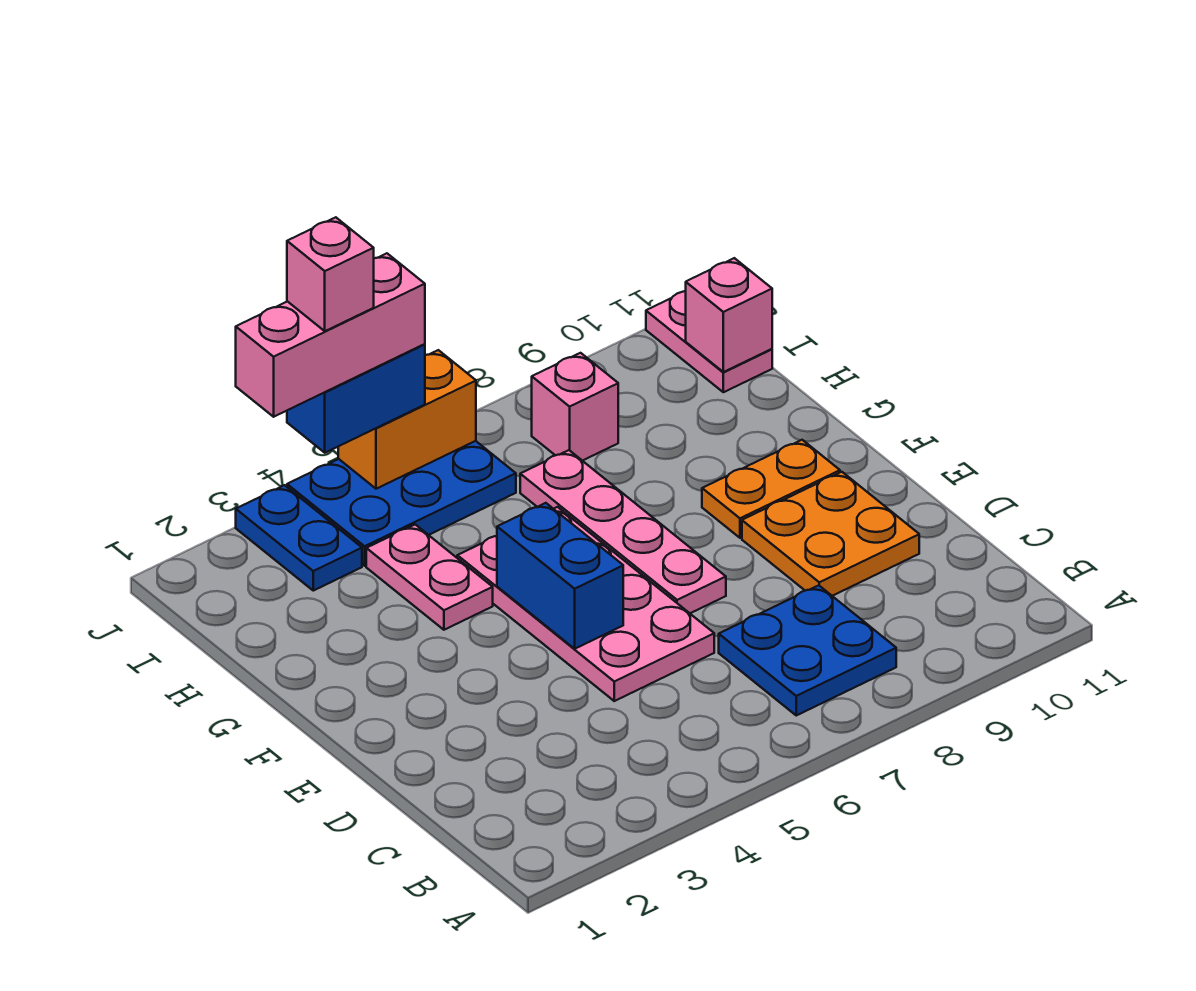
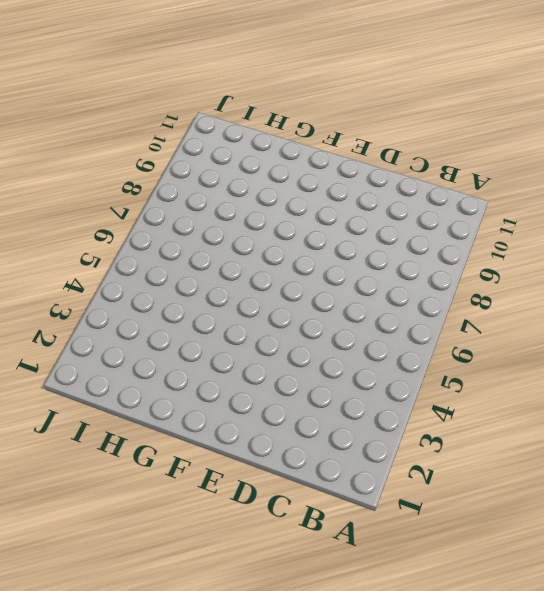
none -> blue 2x2 plate [719,585,896,715]
none -> pink 2x4 plate [457,507,714,701]
none -> orange 2x2 plate [742,472,919,596]

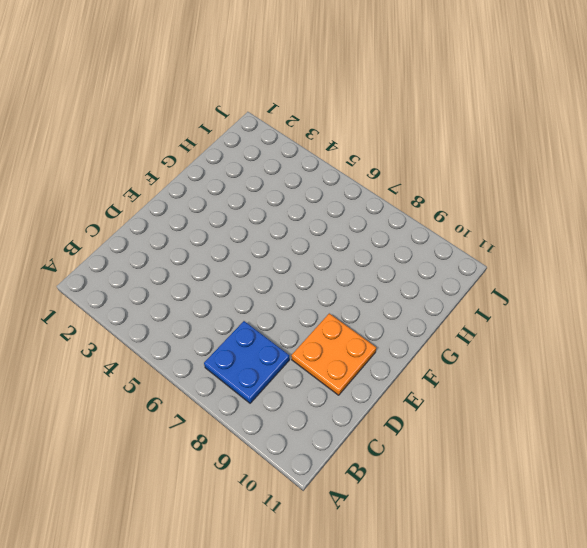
none -> pink 2x4 plate [457,507,714,701]
none -> pink 1x4 plate [520,450,726,613]
none -> orange 1x2 plate [702,440,840,538]

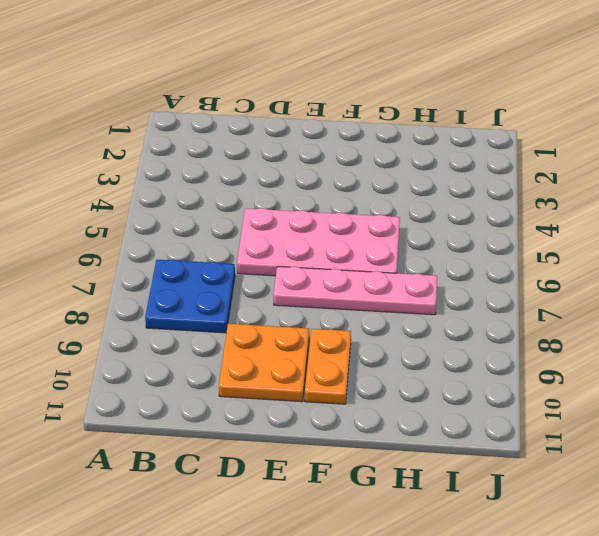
none -> pink 1x2 plate [366,525,493,630]
none -> blue 1x2 plate [236,485,362,591]
none -> blue 2x3 plate [287,441,516,566]

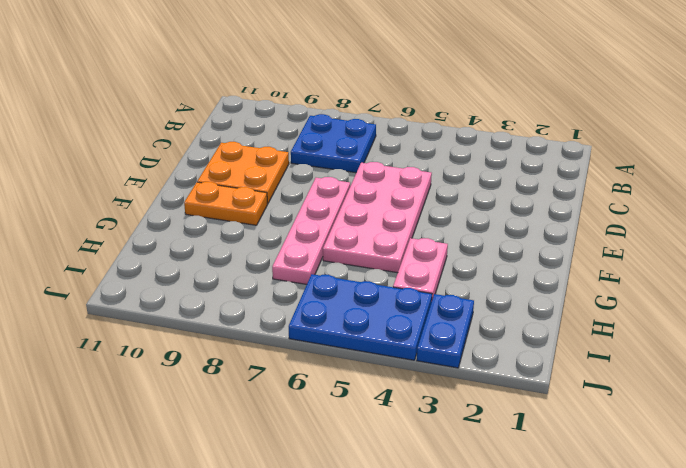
none -> pink 1x1 brick [532,353,618,461]
none -> pink 1x2 plate [646,291,772,392]
none -> blue 1x2 brick [497,503,623,649]

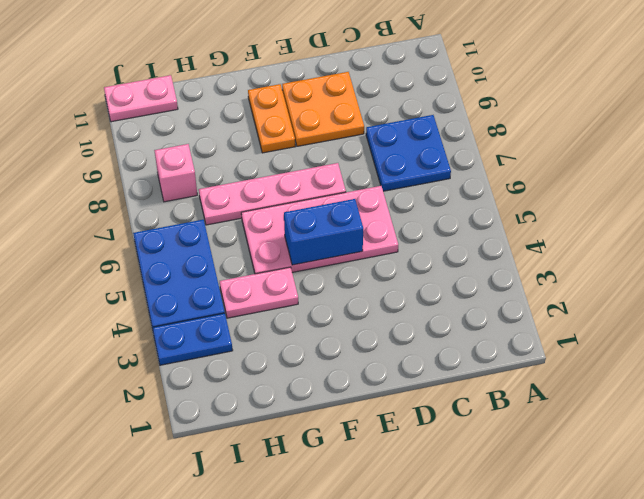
none -> pink 1x1 brick [686,258,772,372]
none -> orange 1x2 brick [338,350,476,489]
none -> blue 1x2 brick [287,344,425,453]

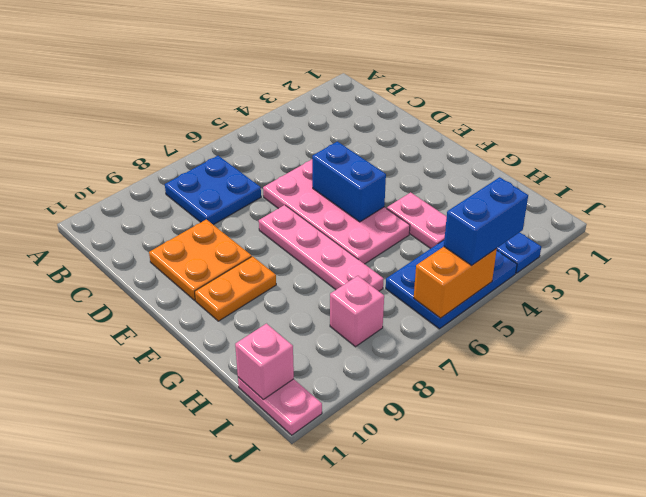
none -> pink 1x3 brick [236,253,425,417]
none -> pink 1x1 brick [287,217,374,331]

